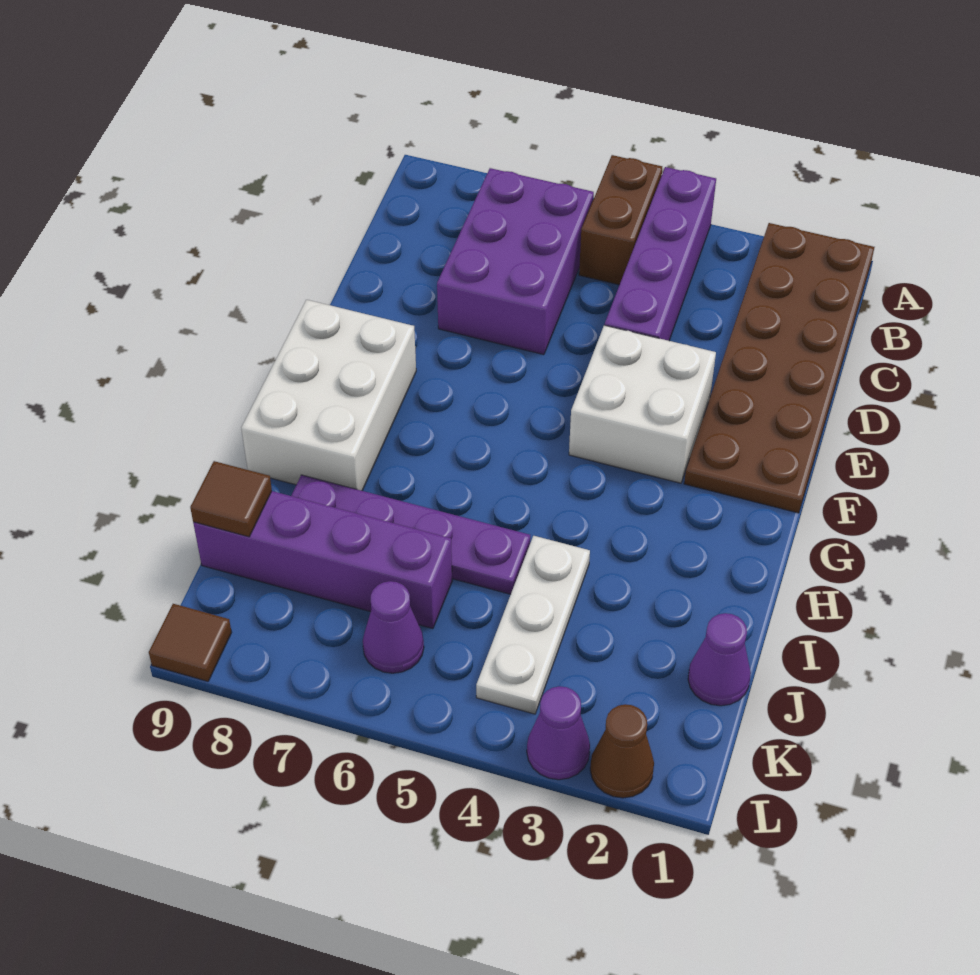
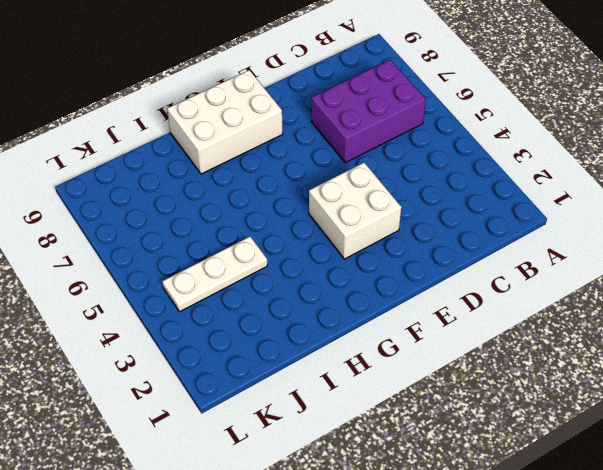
none -> brown 2x6 plate [684,223,874,513]
none -> purple 1x4 brick [605,167,716,341]
none -> brown 1x2 brick [579,155,662,285]

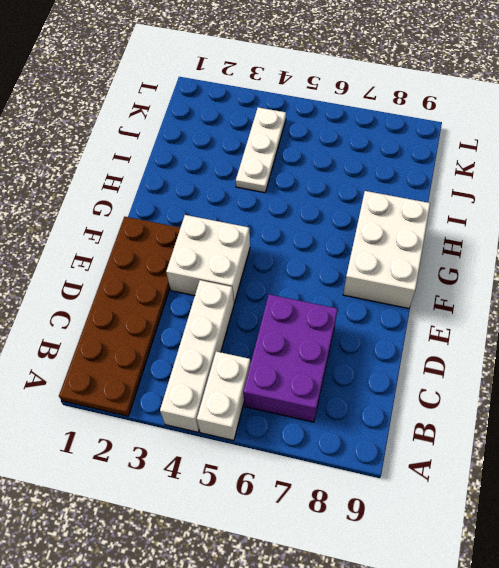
white 1x4 brick [160,280,234,432] -> purple 1x4 brick [605,167,716,341]
white 1x2 brick [197,351,250,441] -> brown 1x2 brick [579,155,662,285]
none -> purple 1x4 plate [291,475,530,594]
none -> purple 1x1 cone [688,613,751,706]
none -> purple 1x4 brick [193,491,452,629]

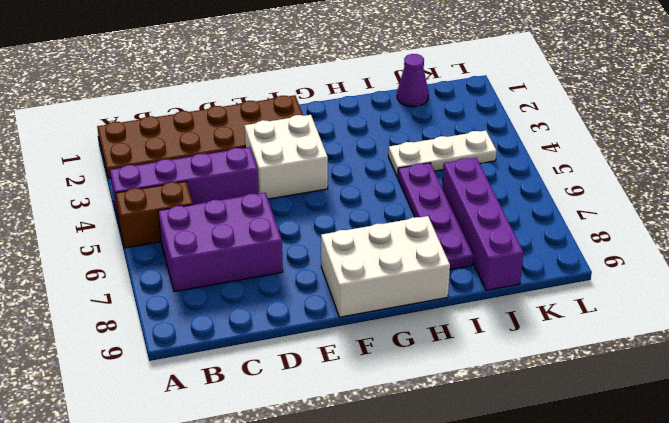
none -> purple 1x1 cone [363,581,424,673]
none -> brown 1x1 cone [590,704,654,798]
none -> purple 1x1 cone [527,686,590,780]

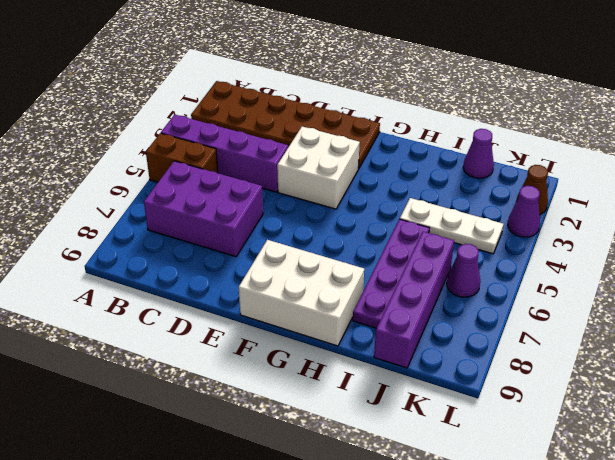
none -> brown 1x1 tile [149,604,232,681]
none -> brown 1x1 tile [190,461,272,537]

